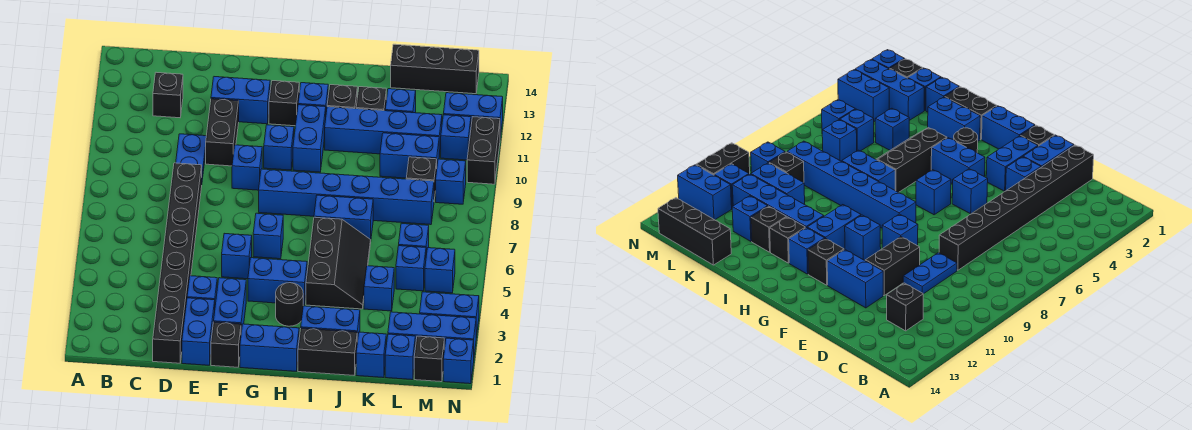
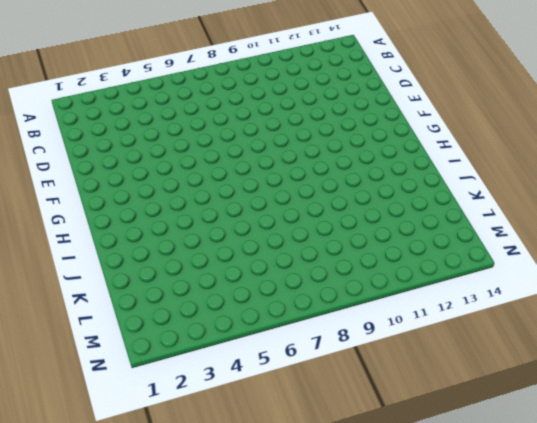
none -> black 1x1 brick [153,72,183,118]
none -> black 1x8 brick [153,163,202,363]
none -> blue 1x2 plate [176,134,206,179]
none -> blue 1x2 brick [182,298,215,365]

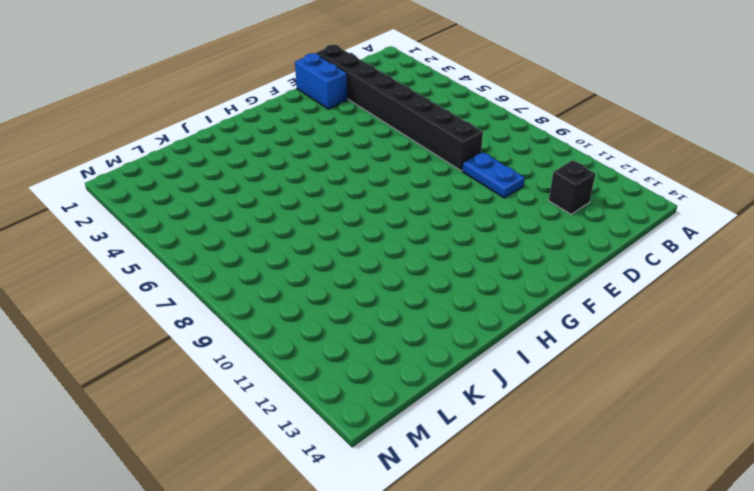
none -> blue 1x1 brick [187,276,217,305]
none -> black 1x2 brick [206,99,239,166]
none -> blue 1x2 brick [211,77,270,124]
none -> black 1x1 brick [211,322,241,367]

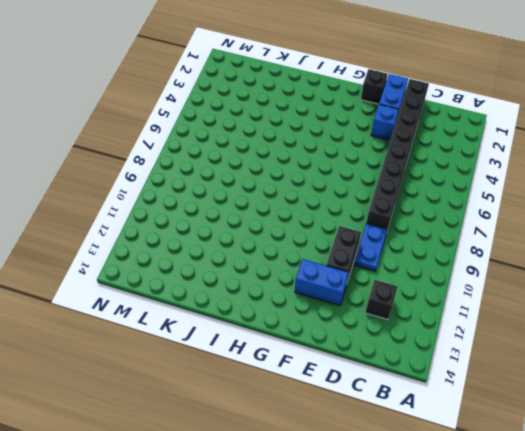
none -> blue 1x2 brick [214,278,246,332]
none -> blue 1x1 brick [222,233,252,279]
none -> blue 1x1 brick [232,145,262,190]
none -> blue 1x2 brick [240,324,299,371]

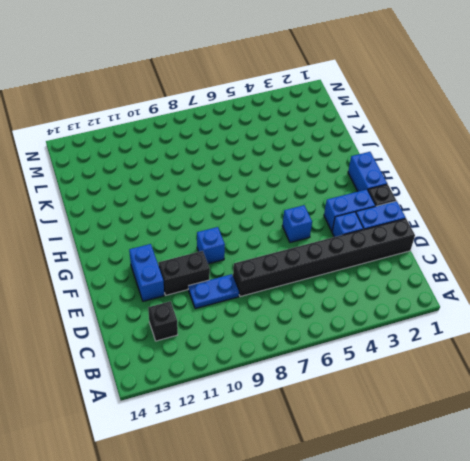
none -> blue 1x2 brick [248,258,307,305]
none -> blue 1x1 brick [253,213,283,259]
none -> blue 1x6 brick [259,169,434,225]
none -> blue 1x1 brick [264,125,294,170]

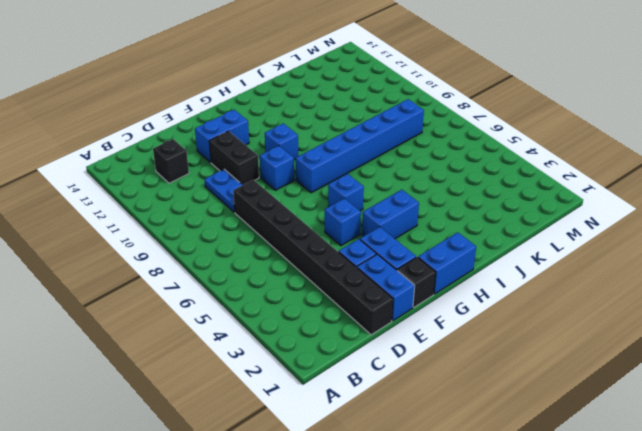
none -> black 1x1 brick [269,81,299,126]
none -> black 1x1 round brick [276,283,303,326]
none -> blue 1x2 brick [293,105,326,172]
none -> blue 1x1 brick [298,83,328,112]

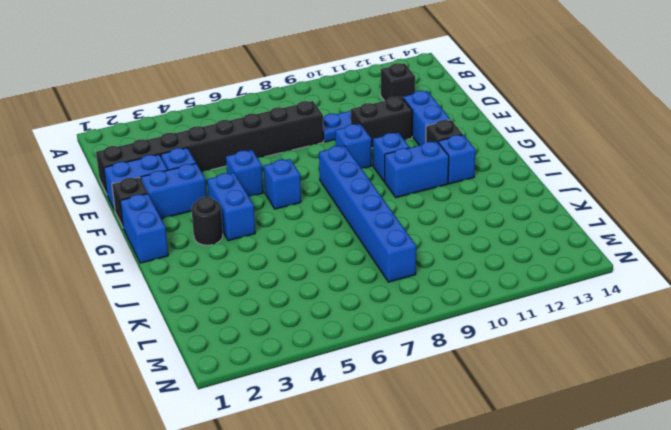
none -> black 1x2 brick [298,328,357,376]
none -> blue 1x2 brick [301,306,360,342]
none -> black 2x3 slope [306,217,371,309]
none -> blue 1x2 brick [314,195,373,240]

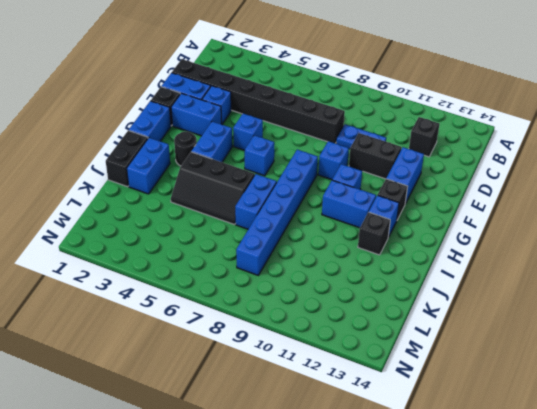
none -> blue 1x4 brick [325,107,442,157]
none -> black 1x1 brick [356,87,386,111]
none -> blue 1x1 brick [356,332,386,378]
none -> blue 1x1 brick [364,266,394,311]

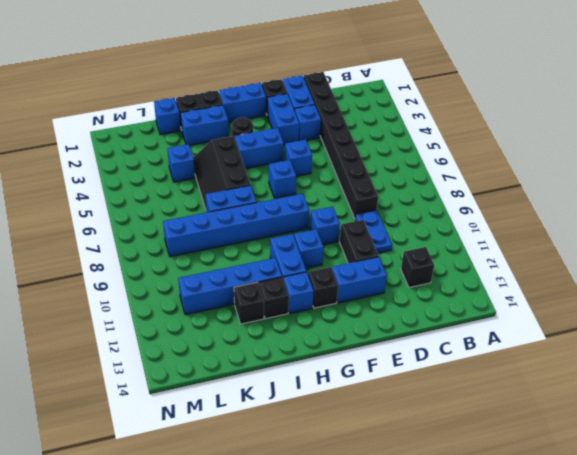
none -> blue 1x2 brick [380,133,439,178]
none -> blue 1x1 brick [385,89,416,113]
none -> black 1x3 brick [391,44,479,94]
none -> blue 1x1 brick [385,334,415,380]

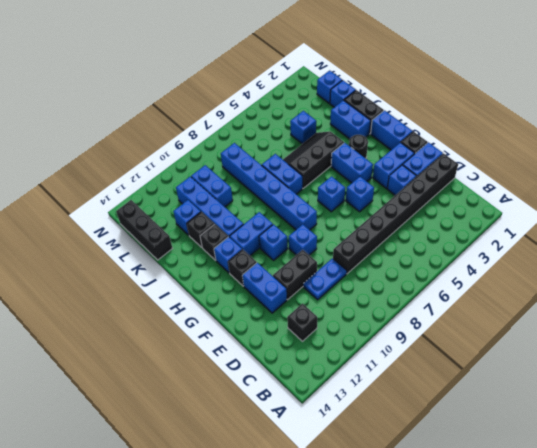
none -> blue 1x3 brick [388,312,476,355]
none -> blue 1x1 brick [396,246,426,291]
none -> blue 1x1 brick [399,223,429,255]
none -> black 1x1 brick [406,157,437,199]

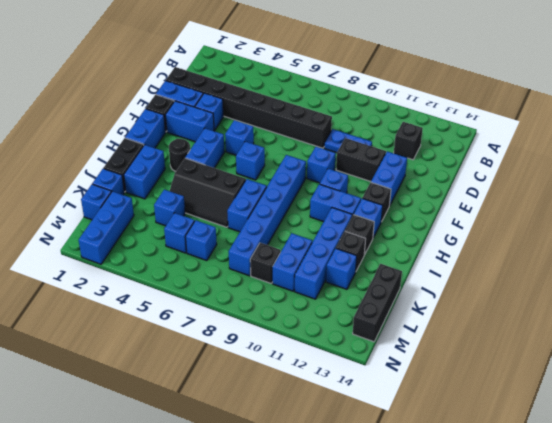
none -> black 1x1 brick [414,336,444,382]
none -> blue 1x2 brick [420,292,479,338]
none -> blue 1x1 brick [425,248,455,293]
none -> blue 1x1 brick [436,159,466,204]

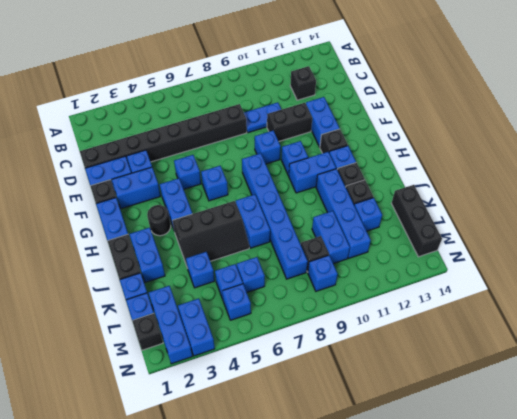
none -> blue 1x1 brick [441,115,471,160]
none -> blue 1x2 brick [443,93,503,137]
none -> blue 1x1 brick [443,338,474,384]
none -> black 1x2 brick [467,117,500,184]

